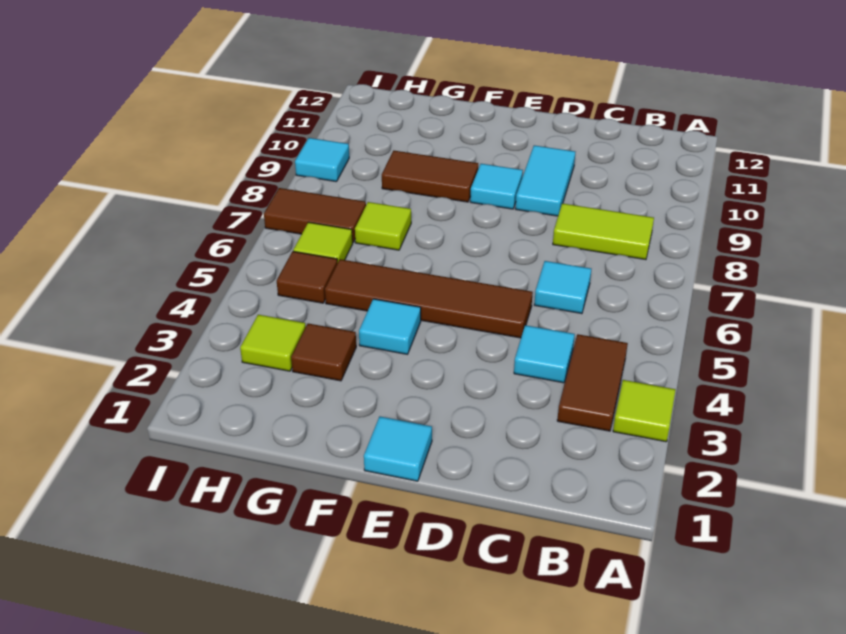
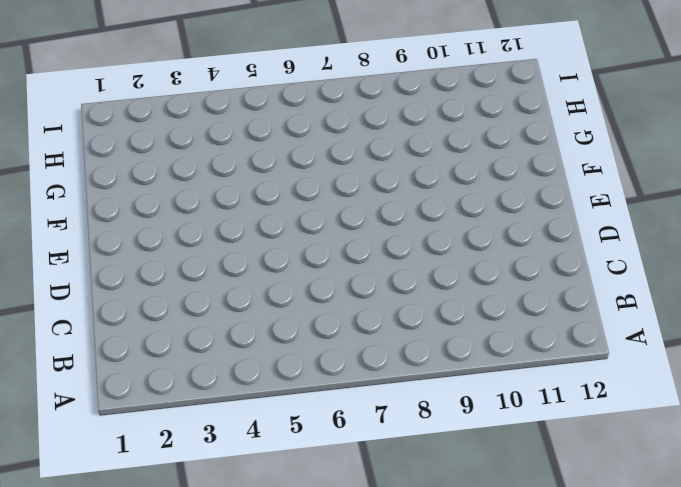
none -> lime 1x1 tile [613,380,676,442]
none -> brown 1x2 tile [557,334,628,431]
none -> lime 1x2 tile [553,203,654,260]

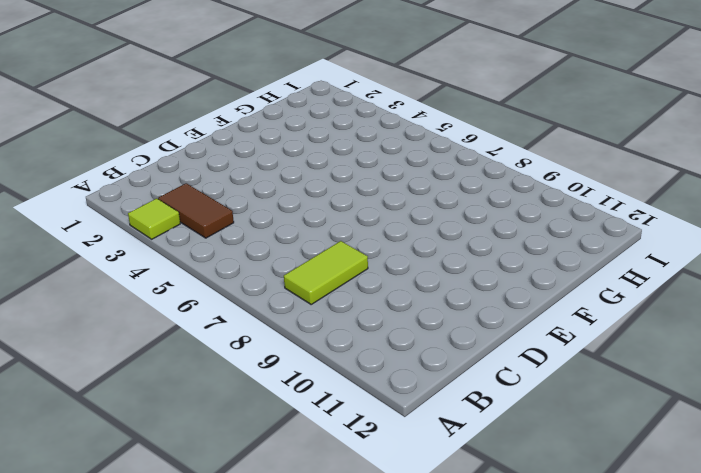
none -> cyan 1x1 tile [514,325,575,383]
none -> cyan 1x1 tile [534,261,591,314]
none -> brown 1x4 tile [325,259,533,338]

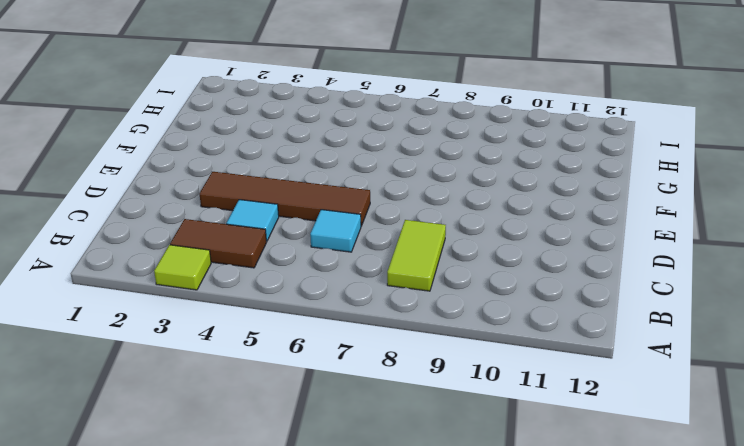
brown 1x4 tile [200,172,370,226] -> brown 1x4 tile turned to [325,259,533,338]
none -> cyan 1x2 tile [515,145,575,216]
none -> cyan 1x1 tile [364,417,432,481]
none -> cyan 1x1 tile [470,164,523,209]

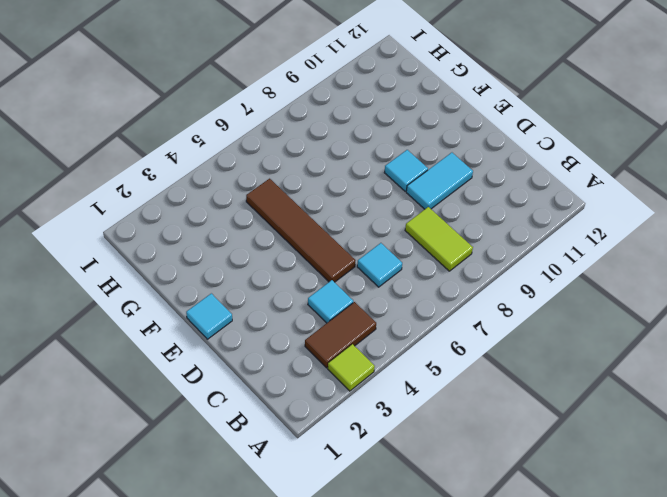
none -> cyan 1x1 tile [359,299,421,354]
none -> brown 1x2 tile [382,151,478,202]
none -> brown 1x1 tile [291,324,356,381]

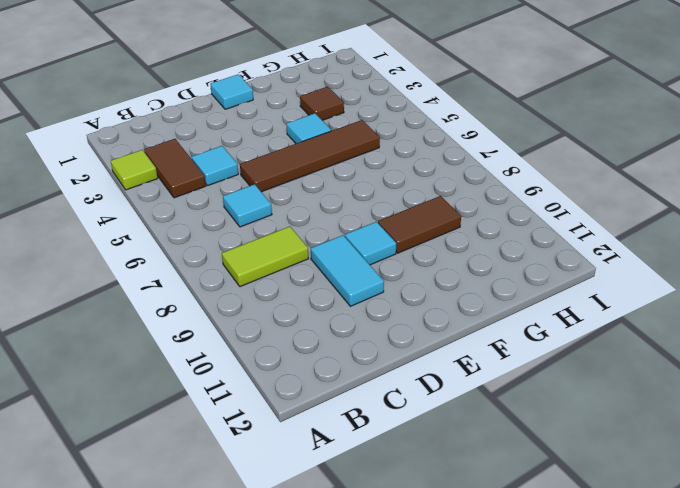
none -> lime 1x1 tile [355,202,411,250]
none -> lime 1x1 tile [240,315,306,371]
none -> brown 1x1 tile [277,251,337,303]

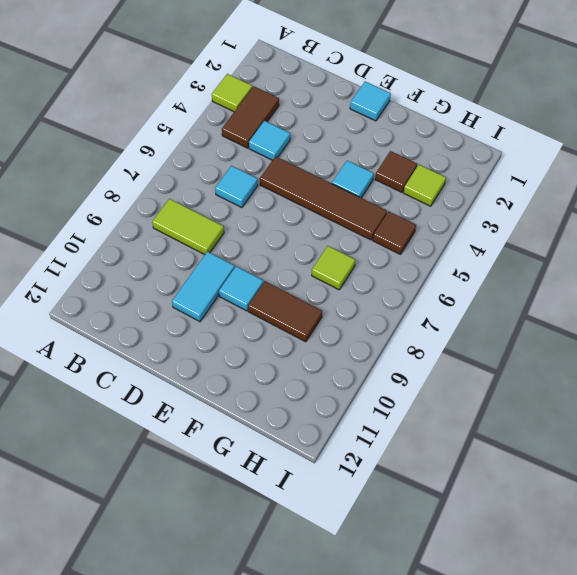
none -> lime 1x1 tile [293,222,353,263]
none -> brown 1x2 tile [264,188,366,243]
none -> cyan 1x1 tile [295,138,349,182]

